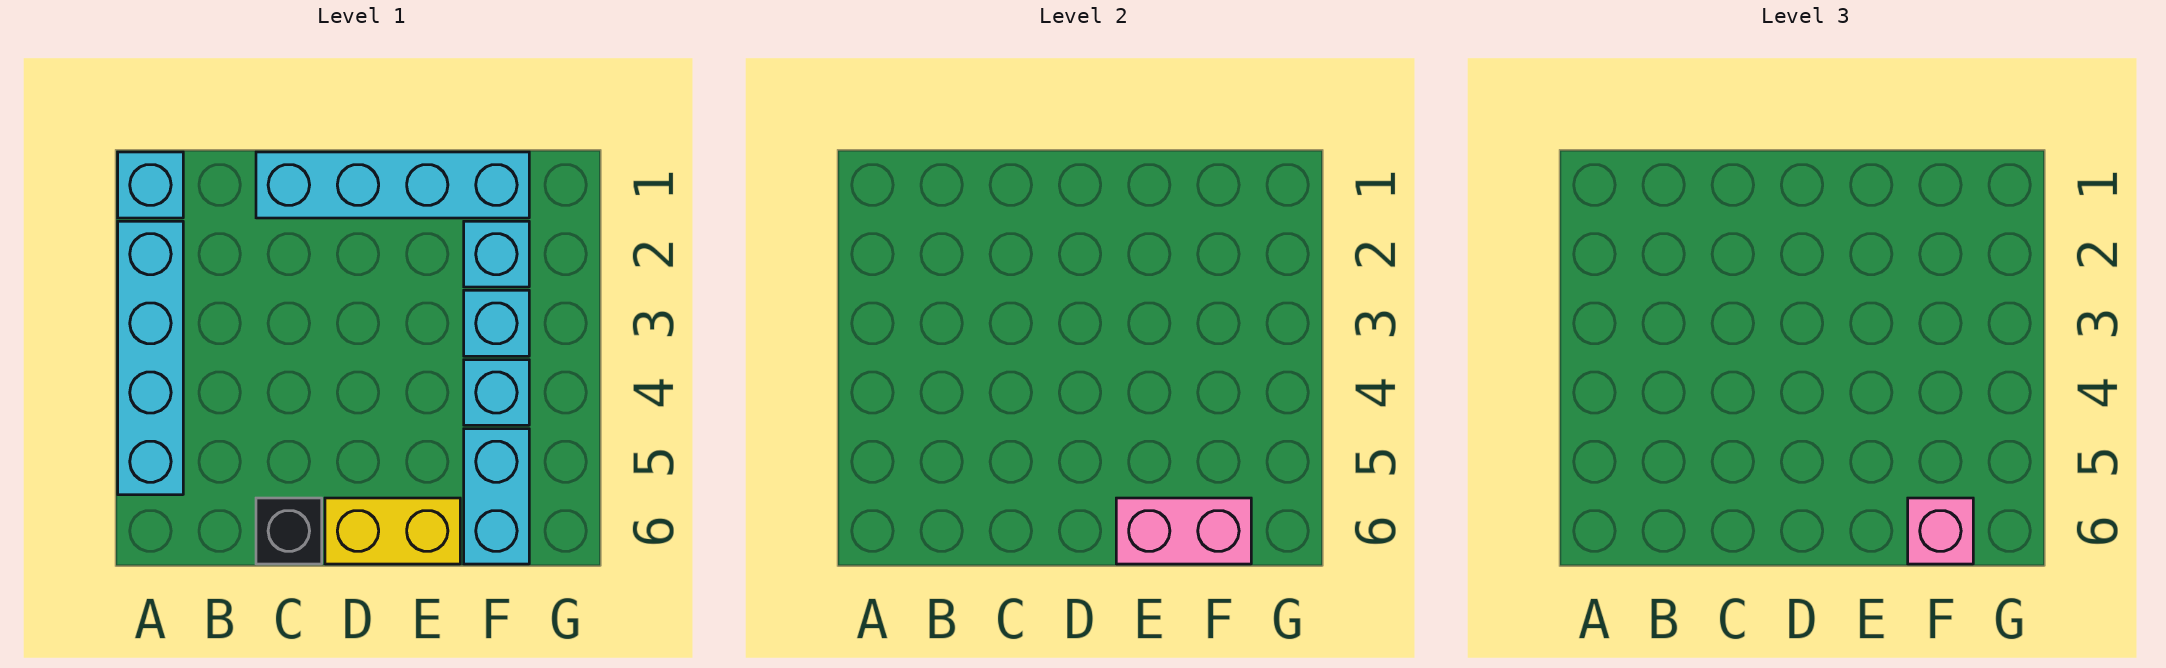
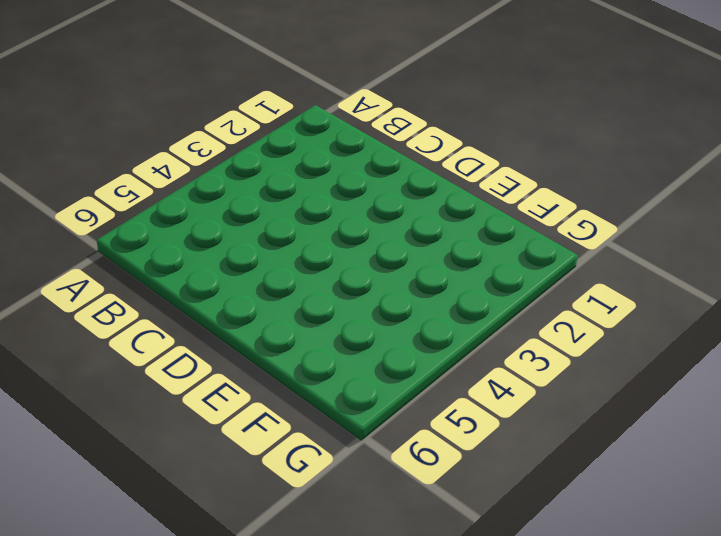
none -> cyan 1x1 brick [118,152,183,218]
none -> cyan 1x4 brick [118,221,183,495]

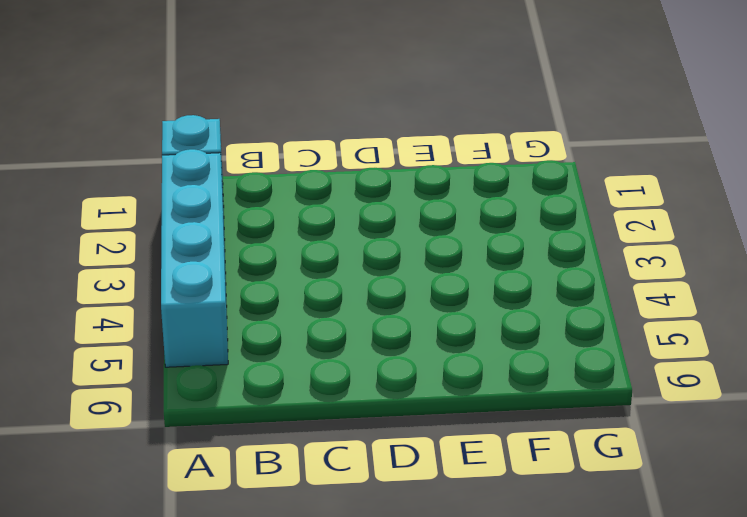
none -> cyan 1x4 brick [256,152,529,218]
none -> black 1x1 brick [256,498,322,564]

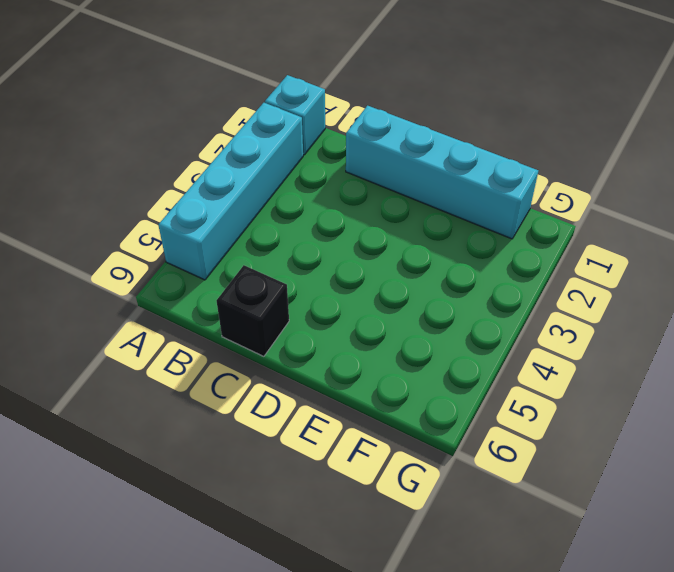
none -> yellow 1x2 brick [325,498,460,564]
none -> cyan 1x1 brick [464,221,529,287]

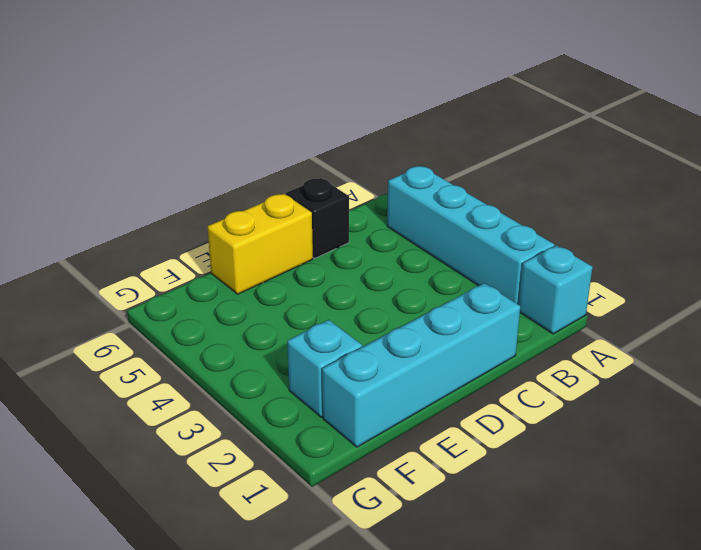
none -> cyan 1x1 brick [464,290,529,356]
none -> cyan 1x1 brick [464,360,529,425]

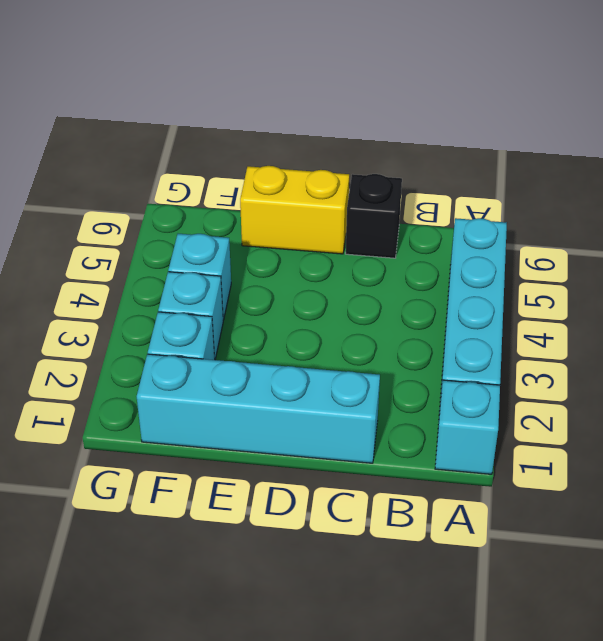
none -> cyan 1x2 brick [464,429,529,564]
none -> pink 1x2 brick [1116,498,1251,564]

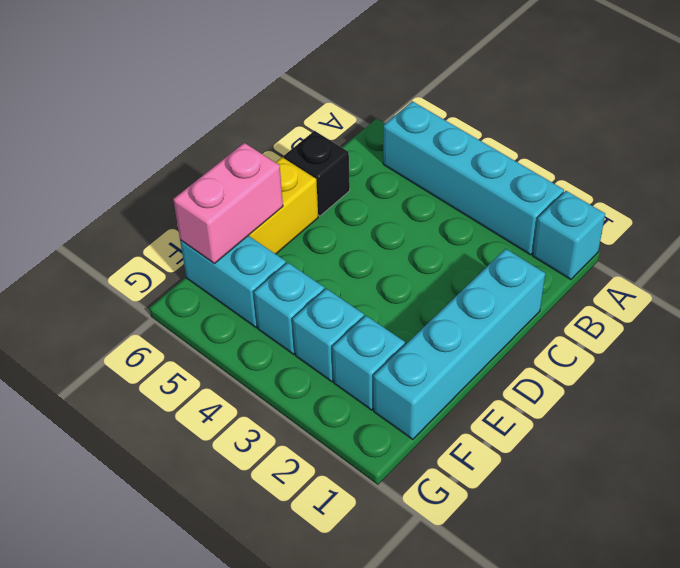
none -> pink 1x1 brick [1908,498,1973,564]

